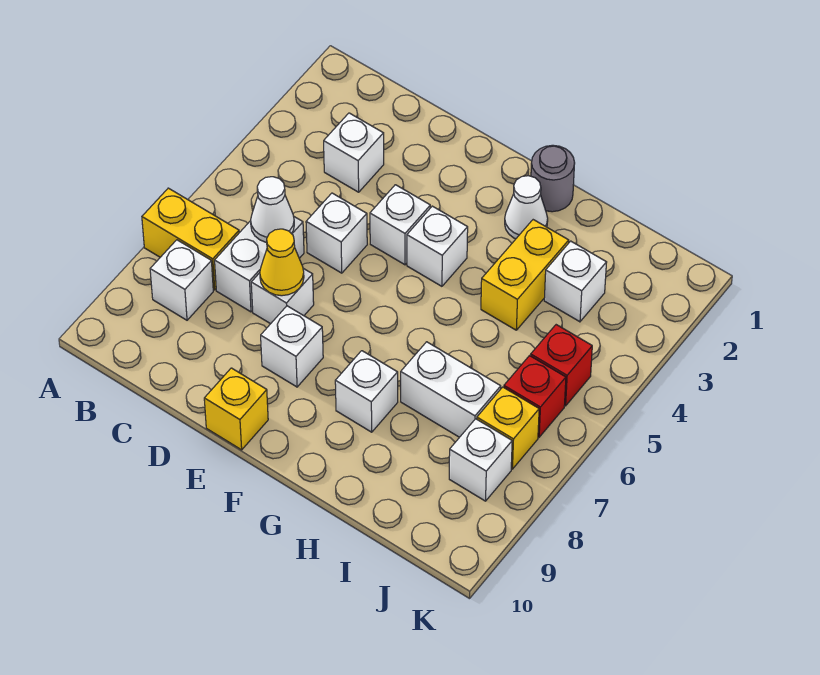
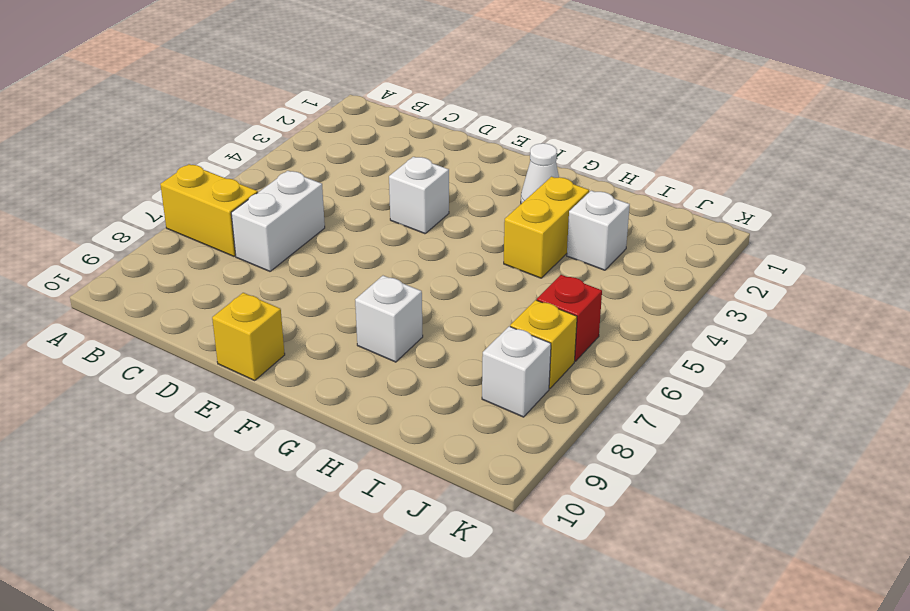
none -> white 1x1 brick [150,240,213,320]
none -> white 1x1 brick [324,113,384,192]
none -> white 1x1 brick [306,193,367,273]

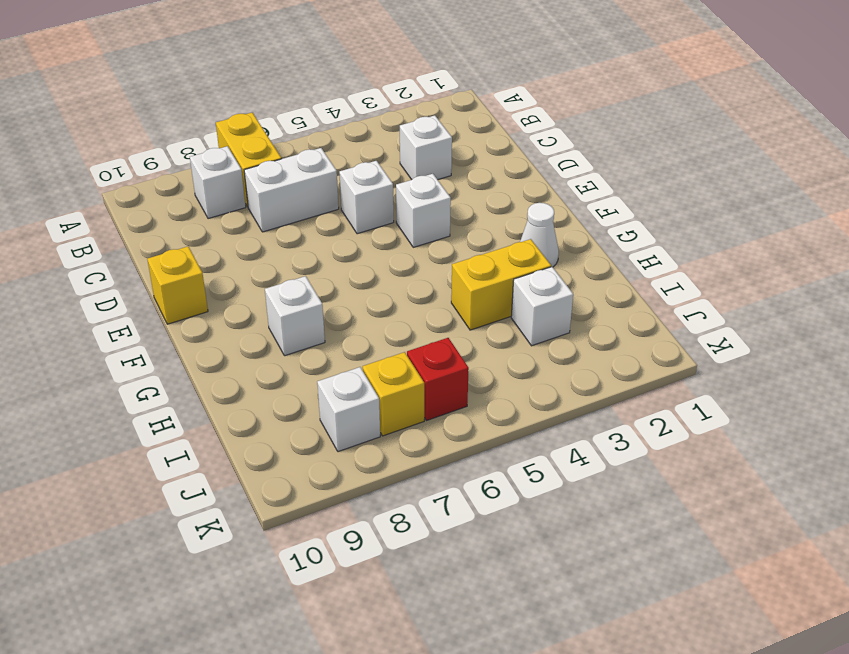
none -> white 1x1 brick [251,268,314,324]
none -> white 1x1 brick [261,306,323,387]
none -> white 1x1 brick [407,206,468,286]

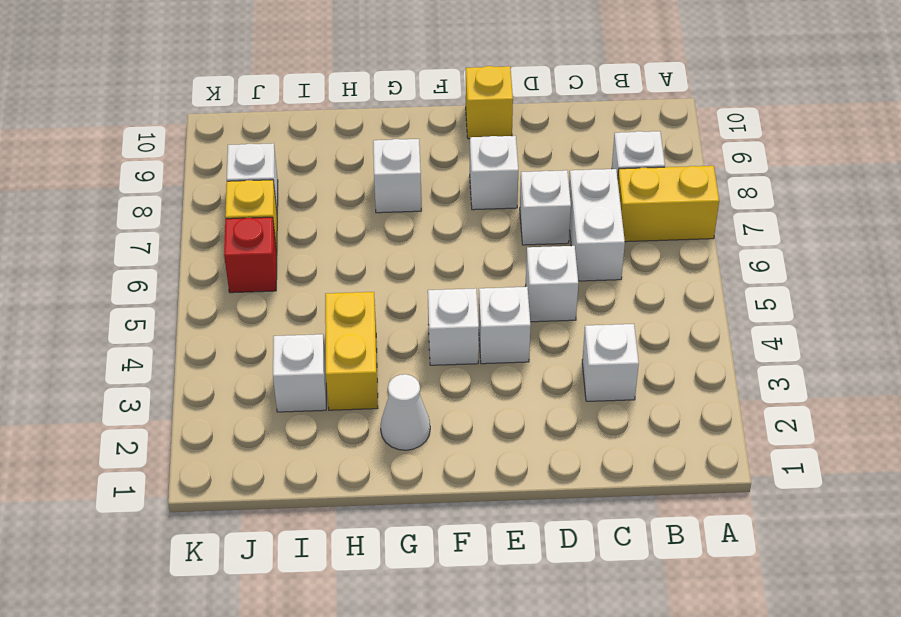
none -> grey 1x1 round brick [531,145,575,212]
none -> white 1x2 brick [401,342,501,437]
none -> red 1x1 brick [531,325,592,406]

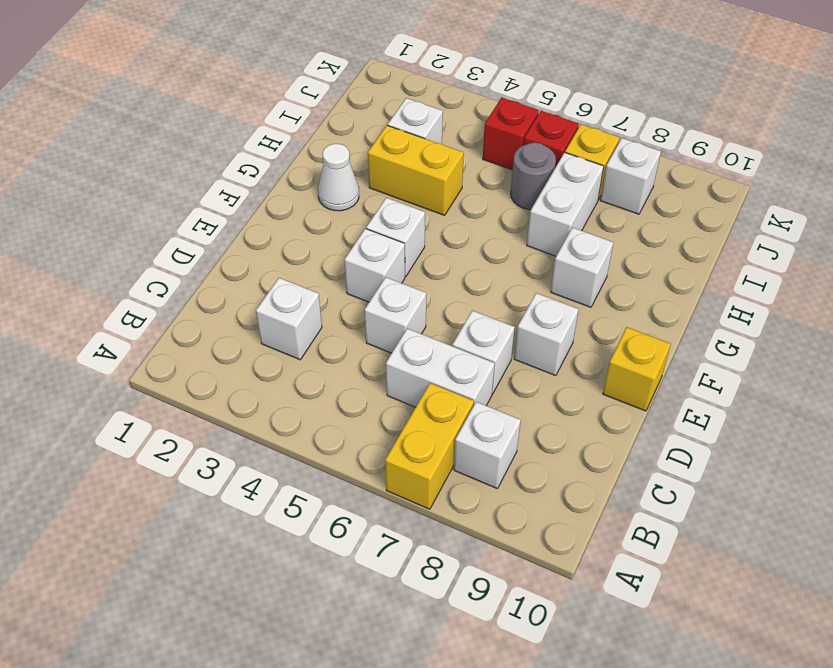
grey 1x1 round brick [511,143,556,210] -> grey 1x1 round brick moved to [531,145,575,212]
none -> white 1x1 cone [251,177,294,242]
none -> yellow 1x1 cone [260,229,304,296]

